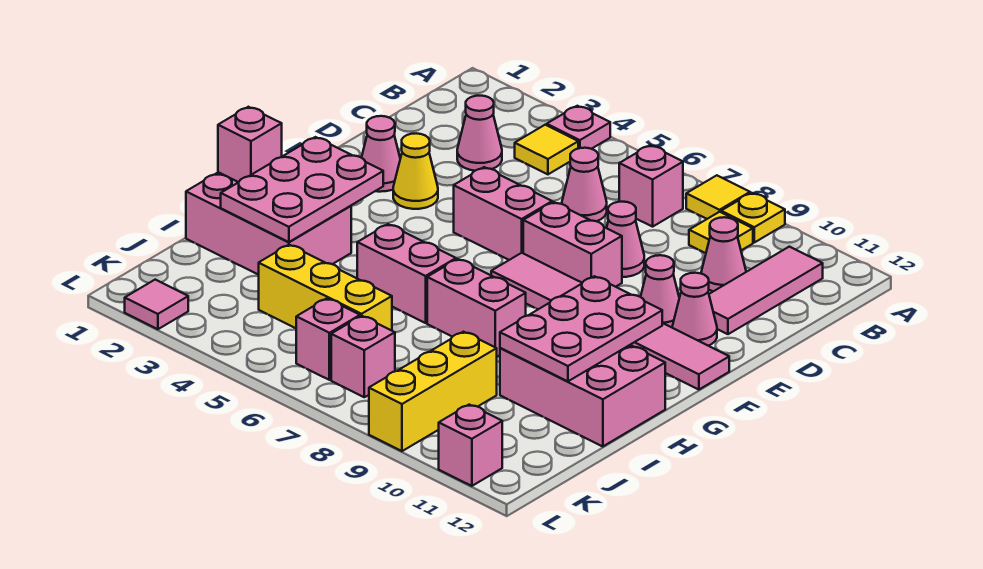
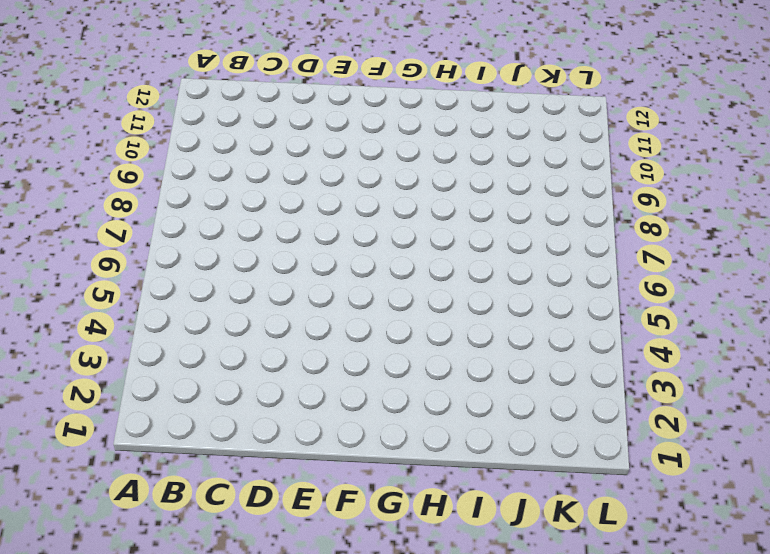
none -> pink 1x1 plate [547,106,610,149]
none -> yellow 1x1 tile [686,175,750,219]
none -> yellow 1x1 plate [721,193,785,242]
none -> yellow 1x1 tile [515,125,578,174]

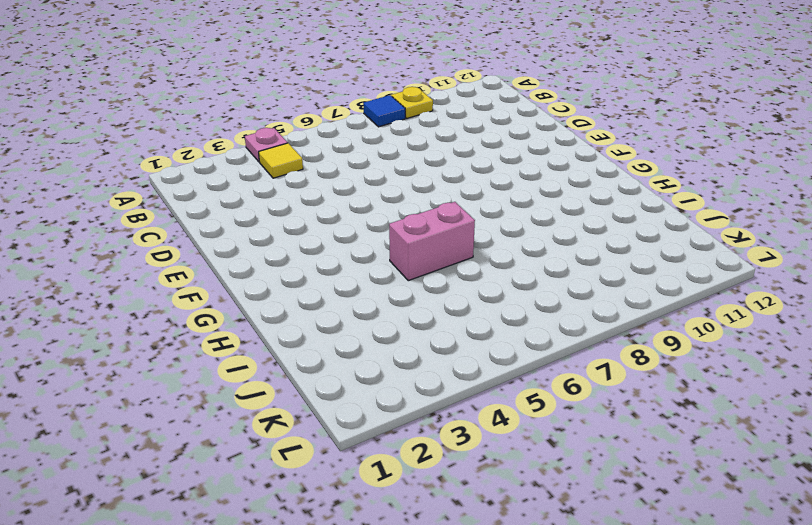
blue 1x1 tile [363,95,405,127] -> yellow 1x1 tile [686,175,750,219]
none -> pink 1x1 brick [619,145,683,227]
none -> yellow 1x1 tile [689,212,753,253]
none -> pink 1x3 tile [709,247,823,334]
none -> pink 1x1 cone [457,96,502,171]

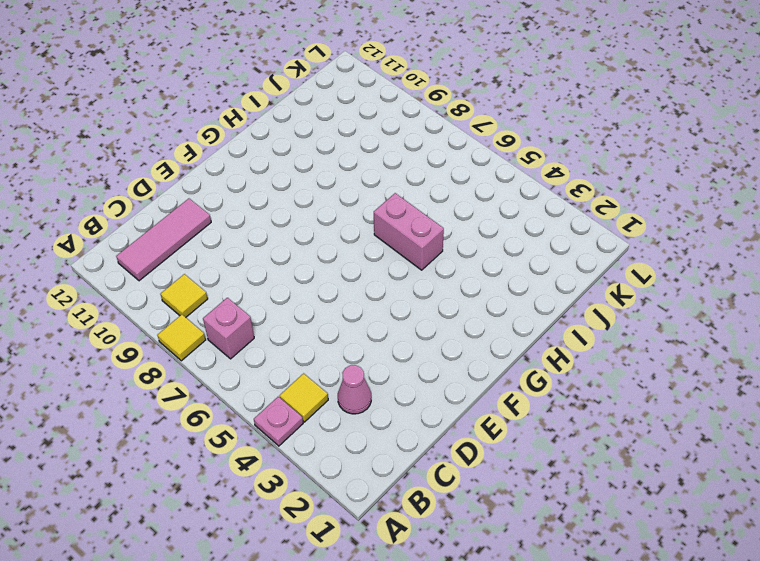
none -> yellow 1x1 plate [721,193,785,242]
none -> pink 1x1 cone [562,148,607,221]
none -> pink 1x1 cone [701,217,746,291]
none -> pink 1x1 cone [607,202,644,277]

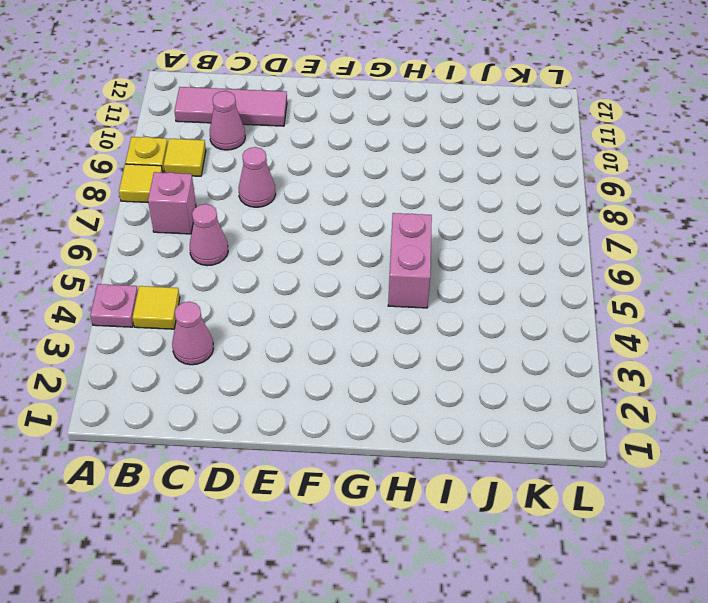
none -> pink 1x1 cone [362,116,400,192]
none -> yellow 1x1 cone [393,133,438,209]
none -> pink 1x2 brick [454,167,552,260]
none -> pink 1x2 brick [523,202,622,287]

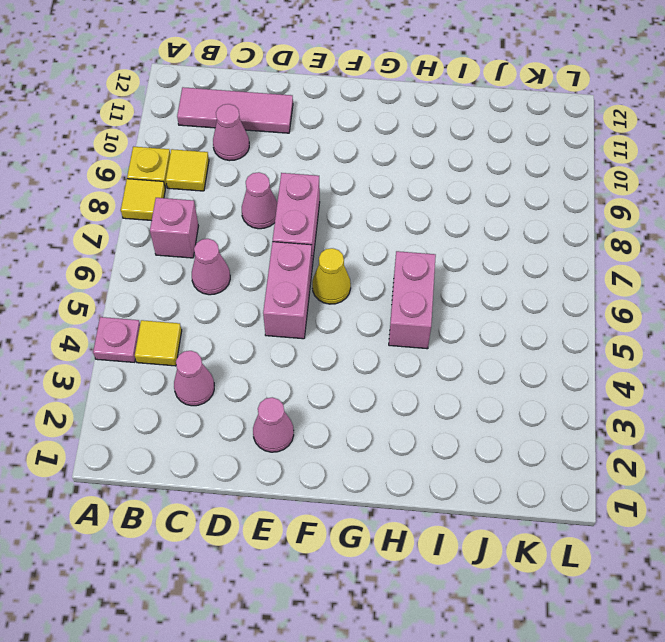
yellow 1x1 cone [312,248,351,304] -> yellow 1x1 cone moved to [393,133,438,209]
none -> pink 1x1 cone [641,255,679,327]
none -> pink 1x1 cone [672,273,717,346]
none -> pink 1x6 tile [491,253,729,390]
none -> pink 2x3 brick [186,172,351,275]

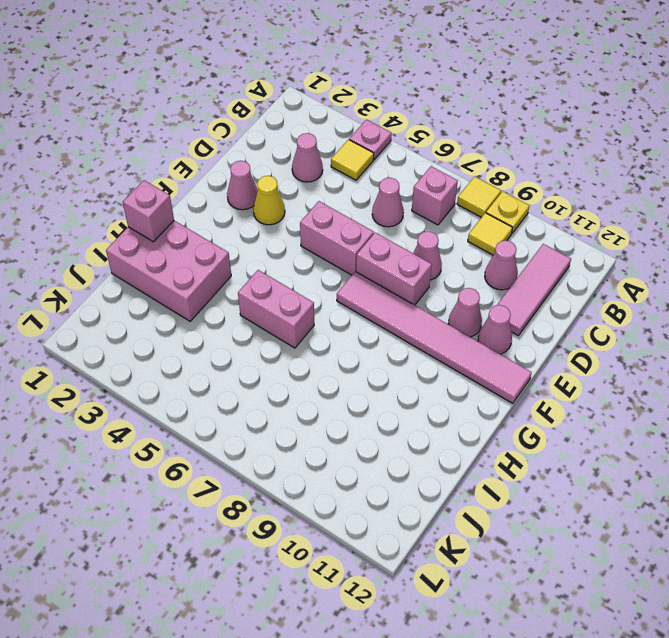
none -> pink 1x2 brick [427,259,526,357]
none -> pink 2x3 brick [500,345,665,447]
none -> yellow 1x3 brick [259,245,392,331]
none -> yellow 1x3 brick [369,332,497,451]

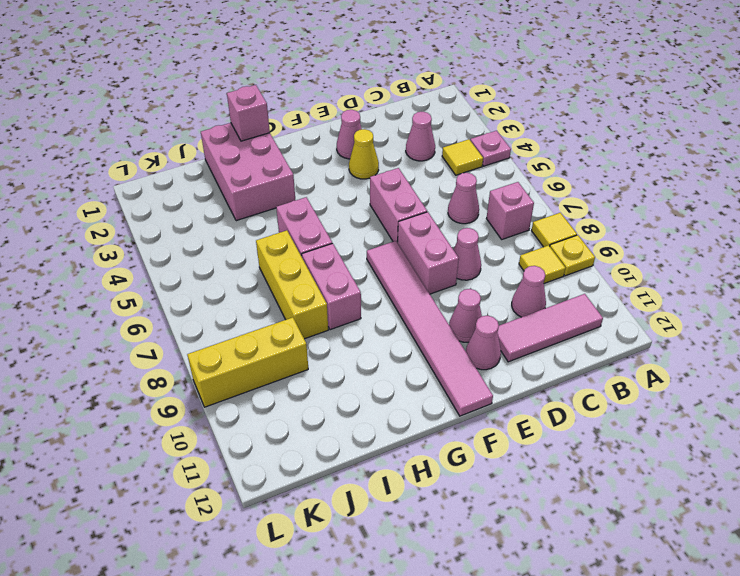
yellow 1x3 brick [256,230,328,339] -> yellow 1x3 brick moved to [259,245,392,331]
none -> pink 2x3 brick [500,345,665,447]
none -> pink 1x1 brick [296,298,360,380]
none -> pink 1x1 brick [331,316,395,397]
none -> pink 1x1 tile [125,280,188,329]

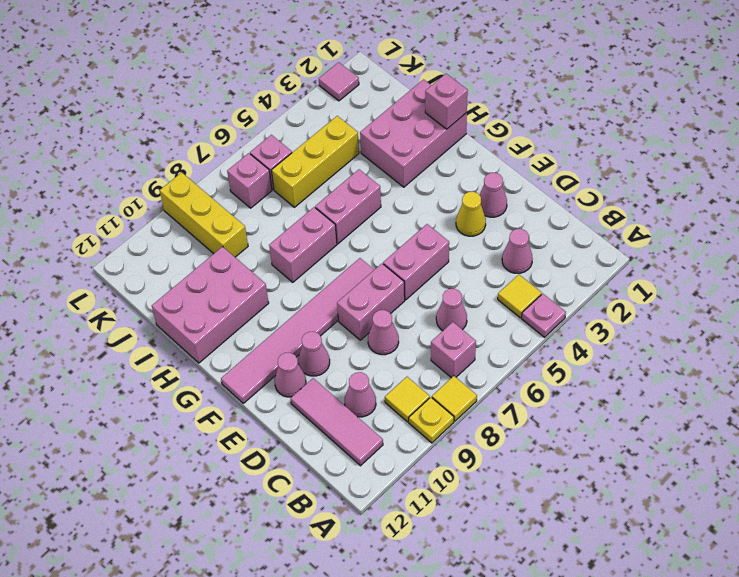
none -> pink 1x1 brick [439,405,502,486]
none -> pink 2x3 plate [221,137,383,242]
none -> pink 2x3 plate [500,276,662,381]

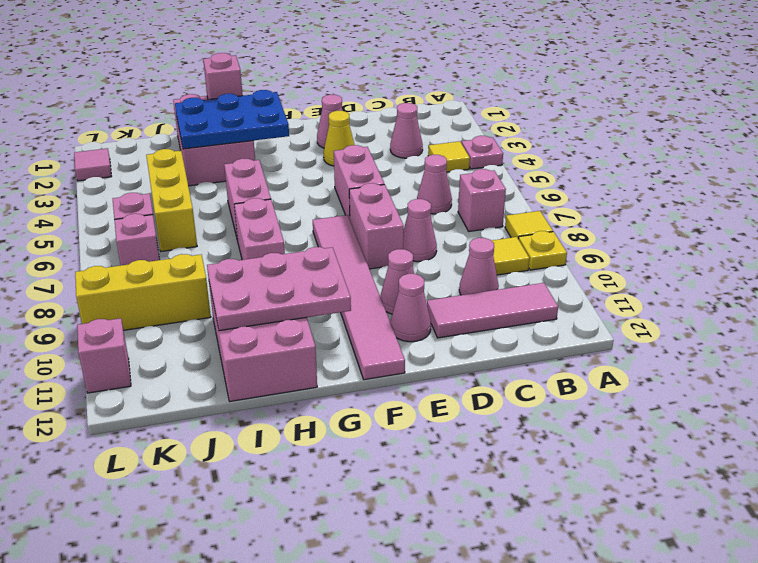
blue 2x3 plate [175,90,289,149] -> pink 2x3 plate [221,137,383,242]

